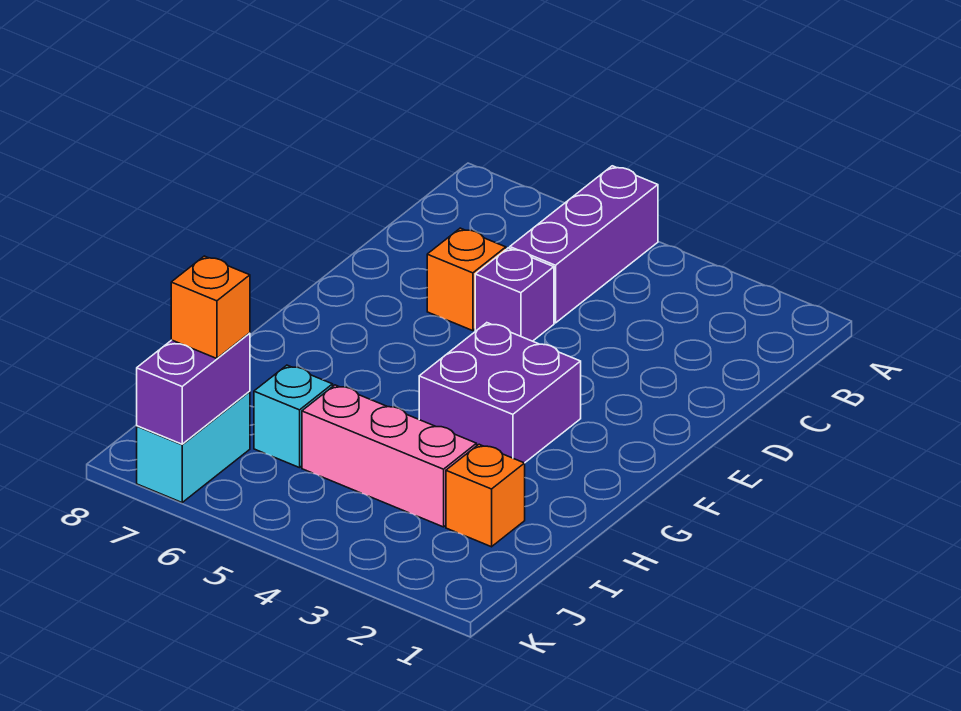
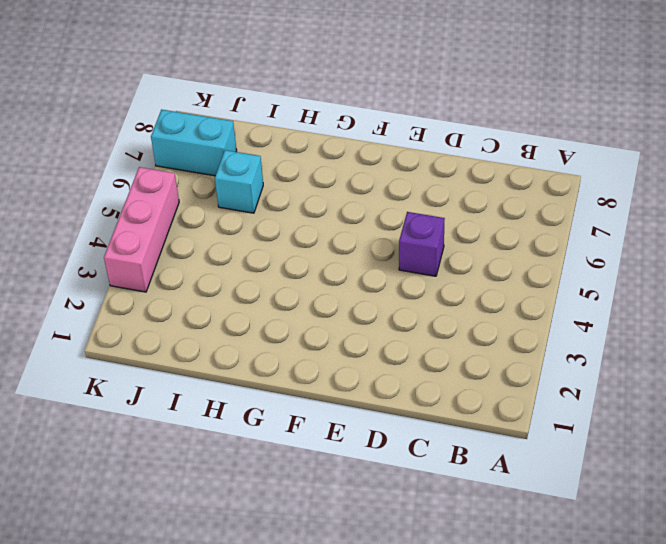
pink 1x3 brick [104,167,179,292] -> pink 1x3 brick moved to [302,385,477,527]
none -> purple 1x3 brick [510,166,658,323]
none -> orange 1x1 brick [427,228,506,331]

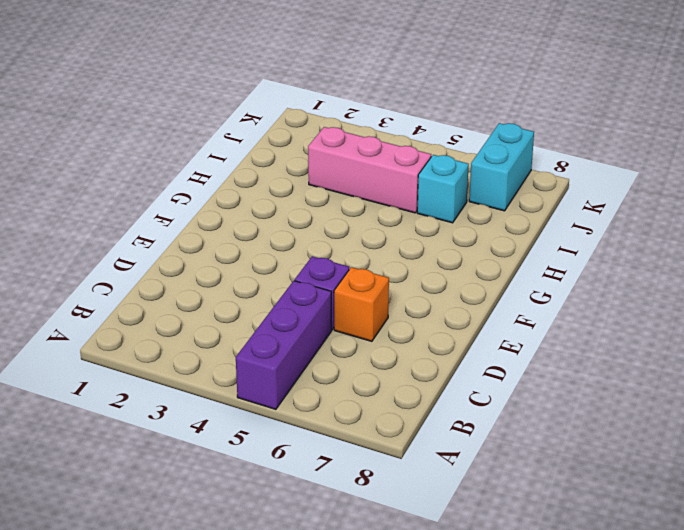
none -> purple 2x2 brick [419,323,581,463]
none -> orange 1x1 brick [446,444,525,547]

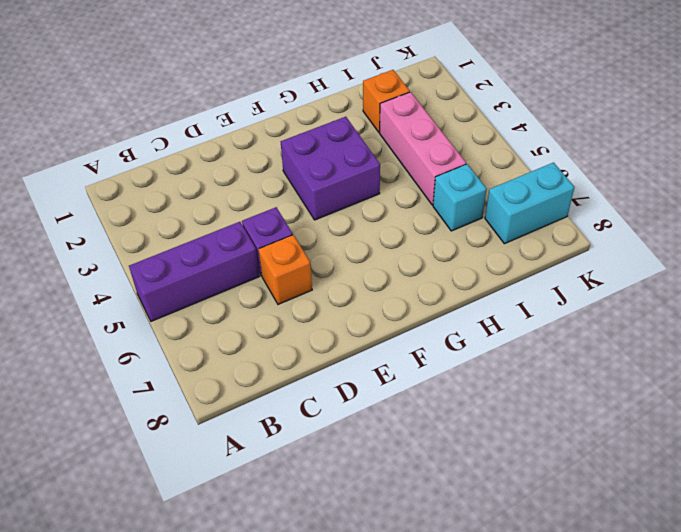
none -> purple 1x2 brick [137,333,250,444]
none -> orange 1x1 brick [171,256,250,359]

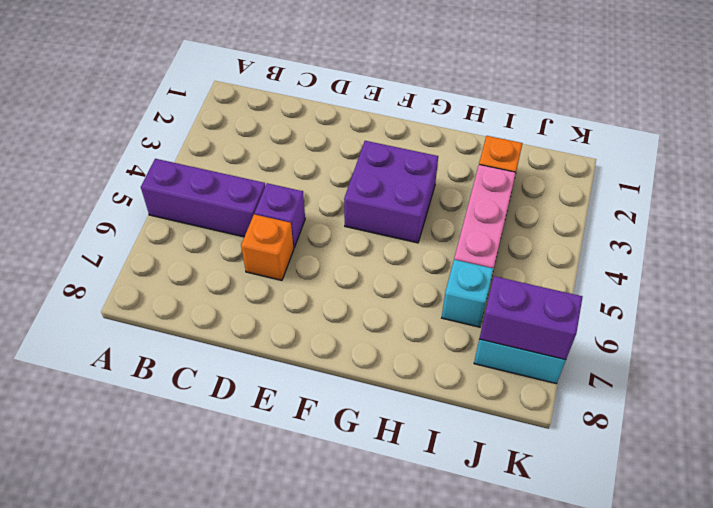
none -> orange 1x1 brick [171,256,250,359]

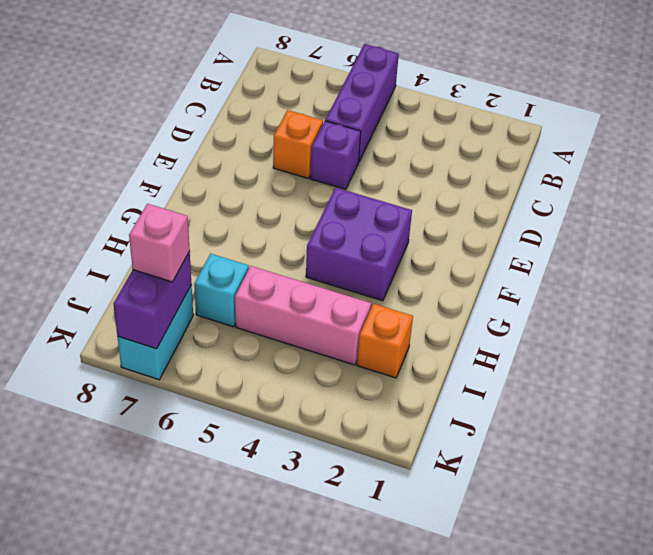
pink 1x1 brick [129,204,190,282] -> orange 1x1 brick [171,256,250,359]

